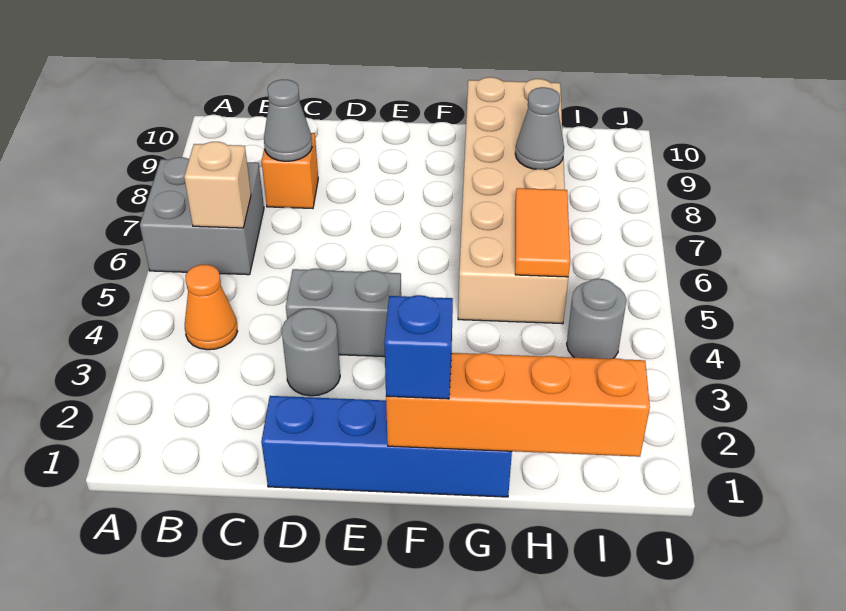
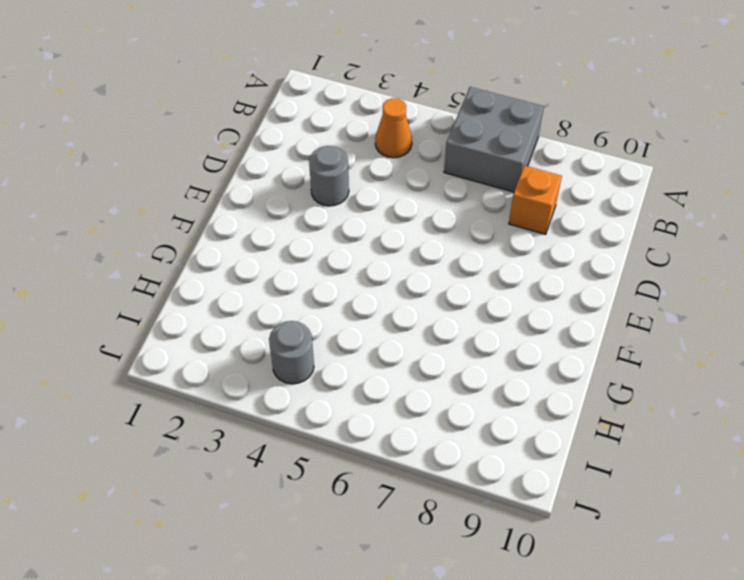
none -> blue 1x4 brick [261,396,512,497]
none -> grey 1x2 brick [286,269,401,357]
none -> tan 2x6 brick [458,77,568,324]

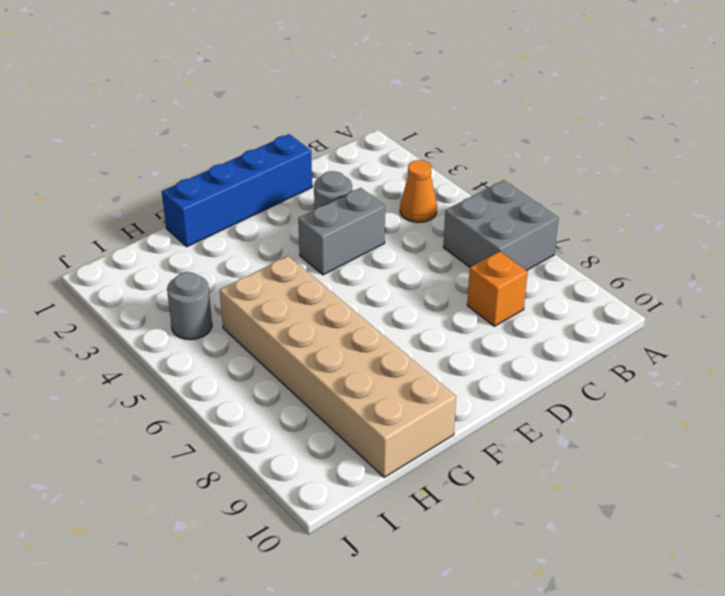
none -> tan 1x1 brick [184,142,251,228]
none -> grey 1x1 cone [264,79,312,161]
none -> orange 1x4 brick [386,353,650,457]

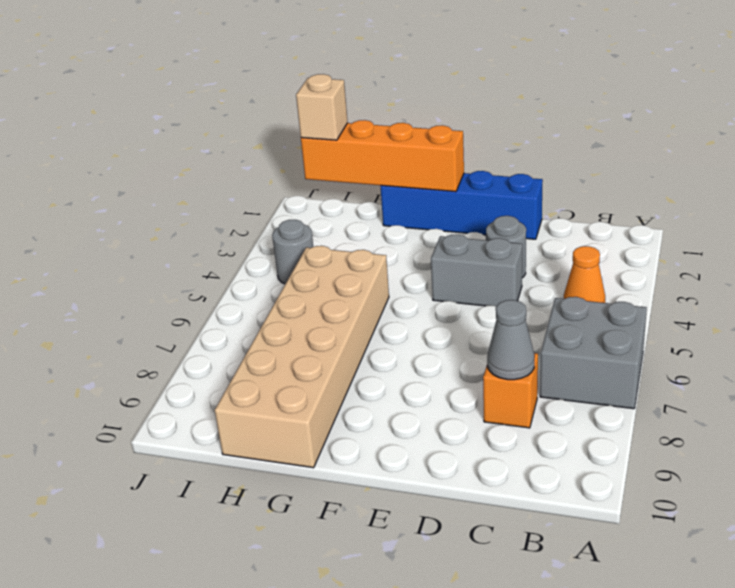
tan 1x1 brick [296,74,348,140] -> tan 1x1 brick moved to [184,142,251,228]
none -> orange 1x2 tile [515,188,570,277]
none -> grey 1x1 cone [515,87,564,170]
none -> blue 1x1 brick [384,295,453,399]

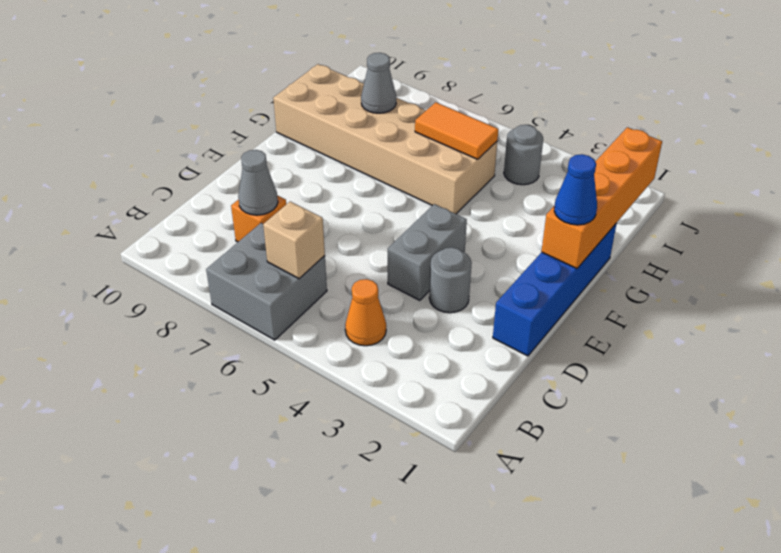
blue 1x1 cone [554,154,597,225] -> blue 1x1 brick [384,295,453,399]

